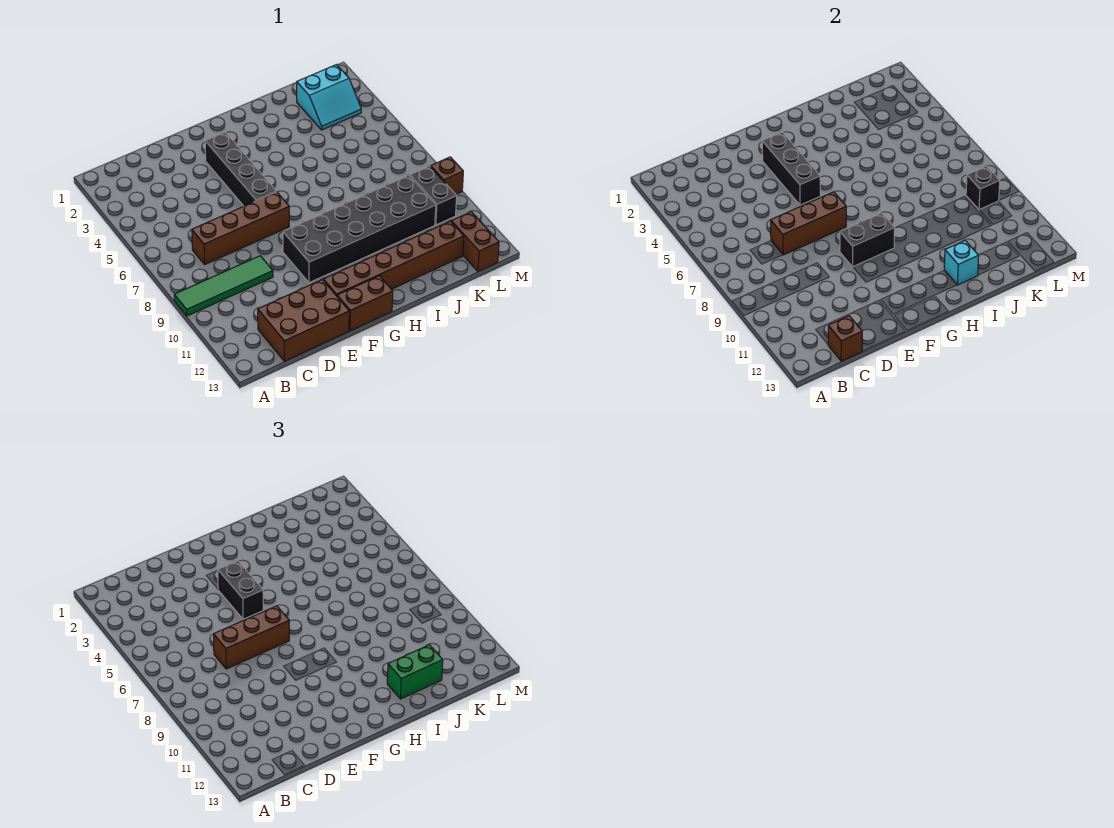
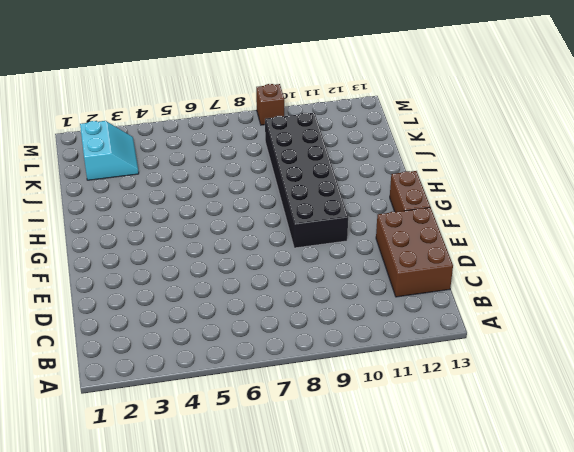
none -> green 1x4 tile [174,256,273,316]
none -> brown 1x4 brick [192,192,289,264]
none -> black 1x4 brick [205,132,276,206]

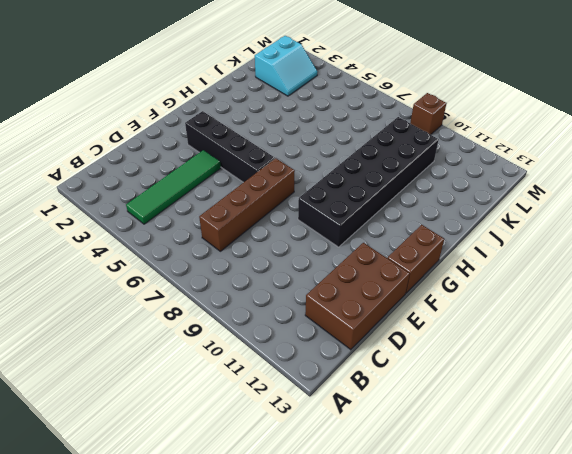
green 1x4 tile [126,150,221,224] -> green 1x4 tile moved to [174,256,273,316]
none -> brown 1x6 brick [323,221,464,296]
none -> black 1x2 brick [410,166,457,225]
none -> brown 1x2 brick [451,212,499,271]

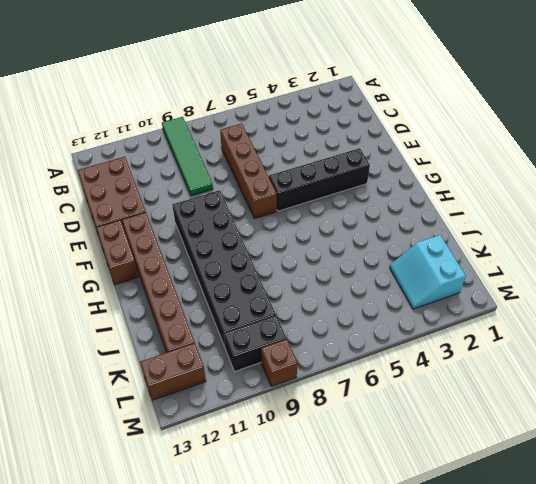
none -> brown 1x1 brick [828,316,862,361]
none -> brown 1x3 brick [770,192,846,255]
none -> black 1x3 brick [762,132,820,205]

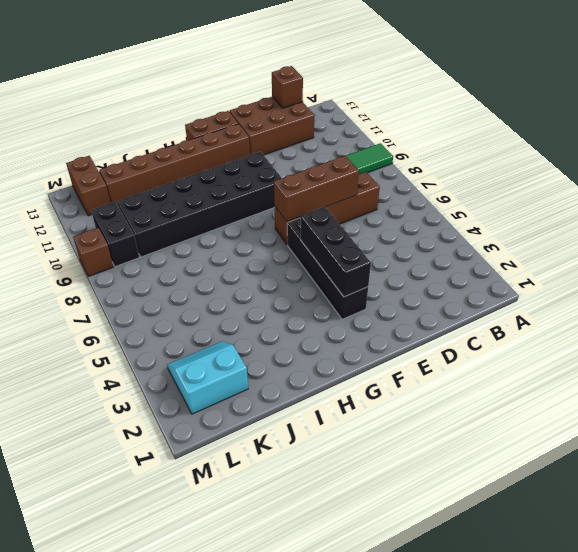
none -> black 1x2 brick [840,213,895,267]
none -> cyan 1x1 brick [944,241,979,285]
none -> black 1x1 brick [966,166,1000,210]

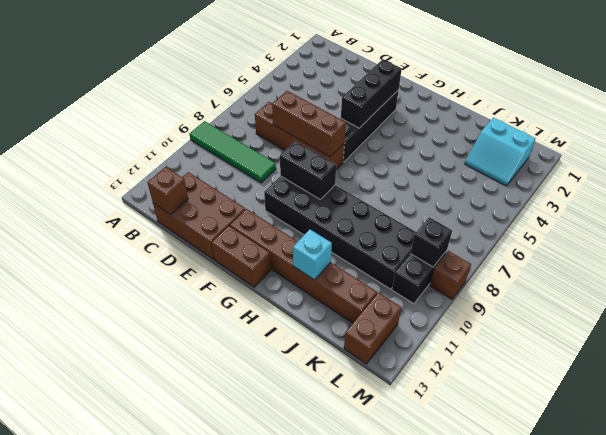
none -> brown 1x3 brick [213,606,289,669]
none -> black 1x2 brick [218,561,263,619]
none -> green 1x2 brick [387,645,443,699]

